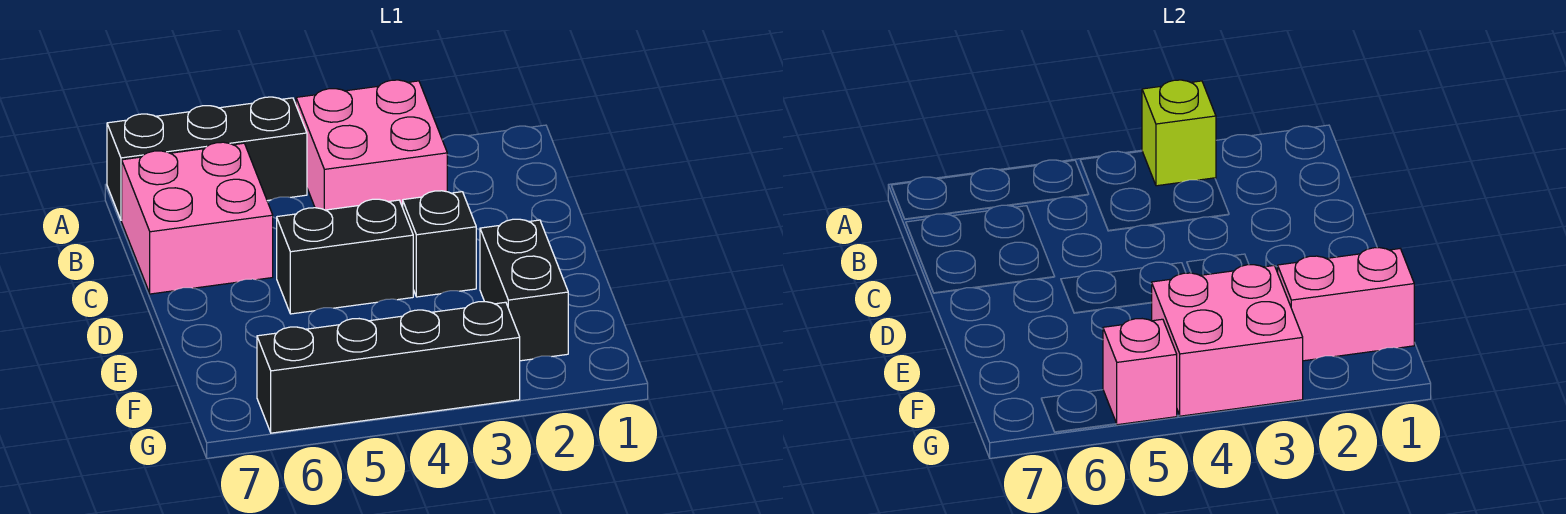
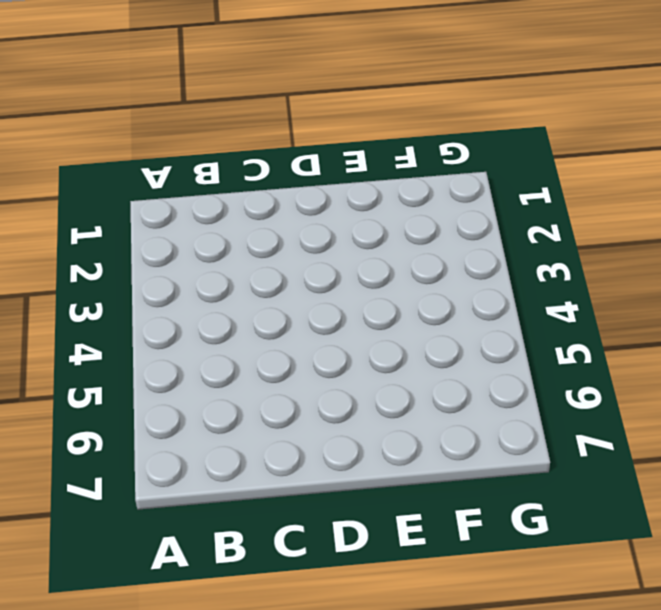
none -> pink 2x2 brick [296,80,447,210]
none -> black 1x3 brick [107,97,307,220]

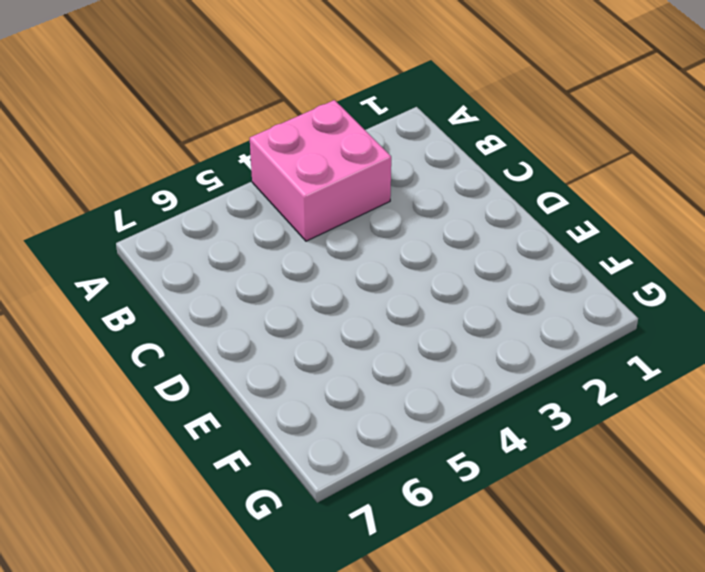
none -> black 1x3 brick [107,97,307,220]
none -> pink 2x2 brick [122,142,273,294]

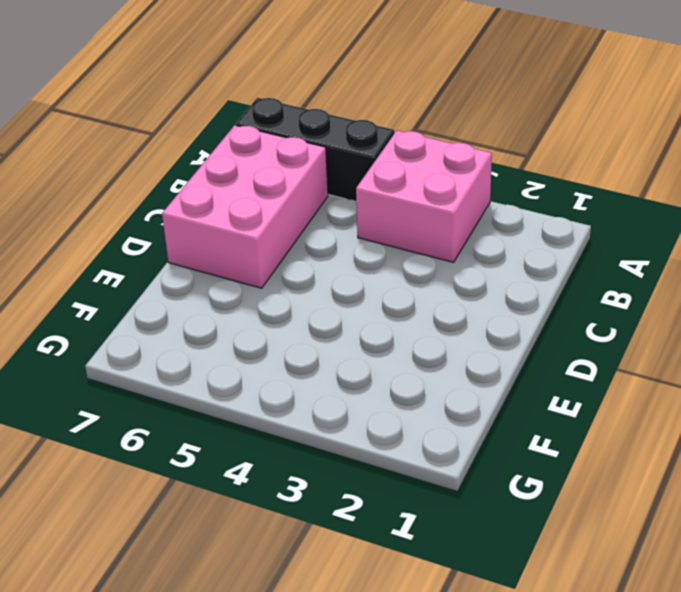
pink 2x3 brick [162,125,328,288] -> pink 2x2 brick [122,142,273,294]
none -> black 1x1 brick [403,191,476,297]
none -> black 1x2 brick [277,199,413,314]

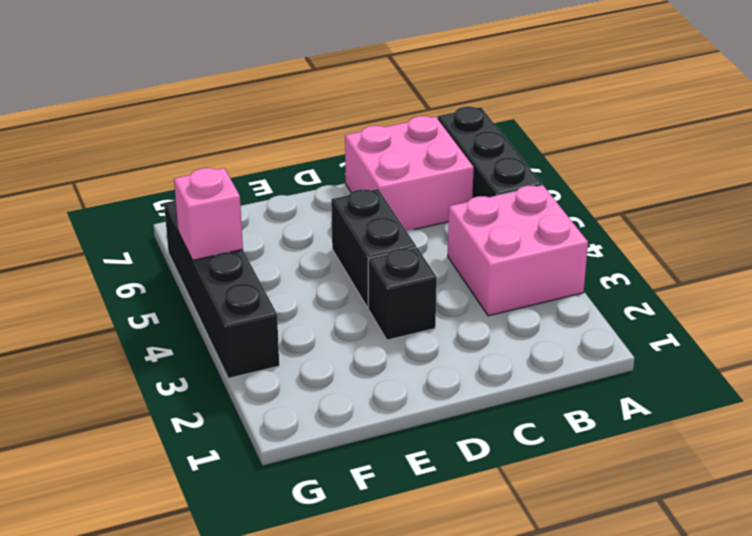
none -> black 1x2 brick [480,219,568,361]
none -> lime 1x1 brick [1142,80,1216,186]

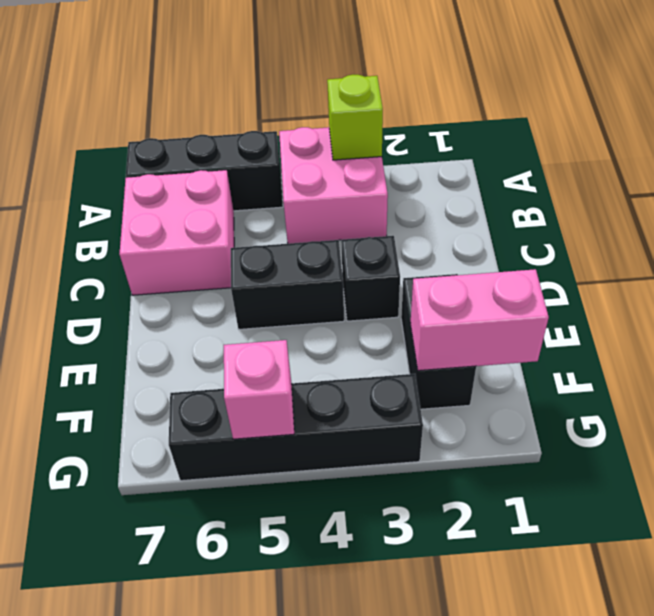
none -> pink 2x2 brick [1152,265,1303,416]

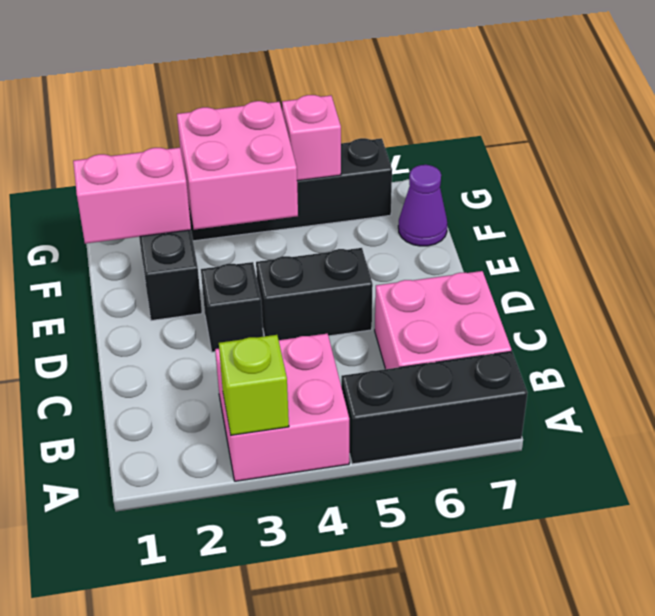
purple 1x1 cone [398,165,447,246] -> none

